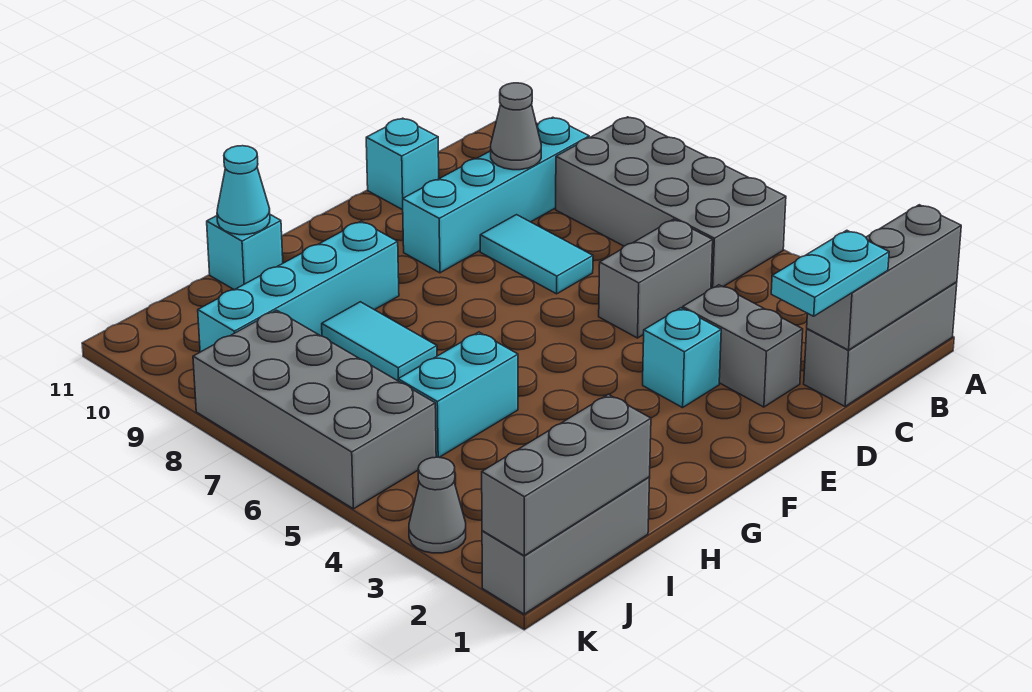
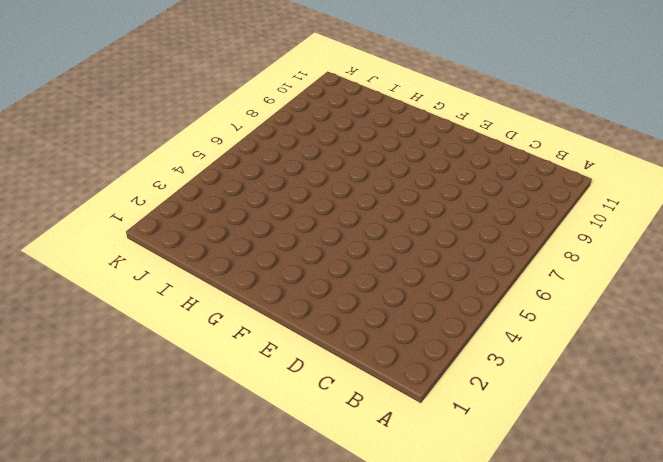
none -> grey 1x3 brick [804,282,957,406]
none -> grey 2x4 brick [556,117,786,288]
none -> cyan 1x4 brick [403,117,589,273]

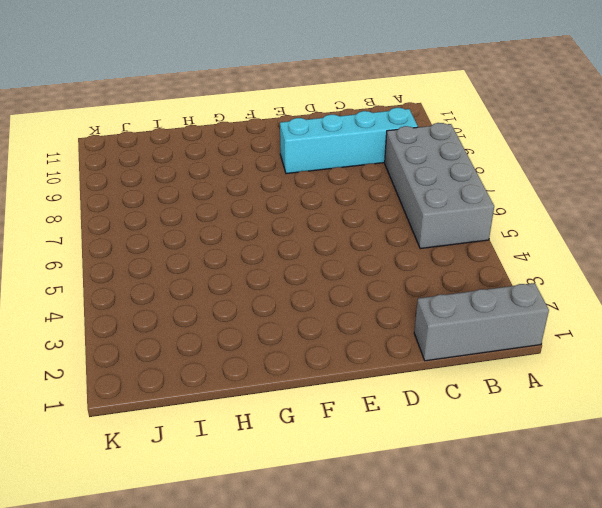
none -> grey 1x2 brick [599,219,713,338]
none -> grey 1x2 brick [683,285,803,407]
none -> cyan 1x2 tile [480,215,593,294]

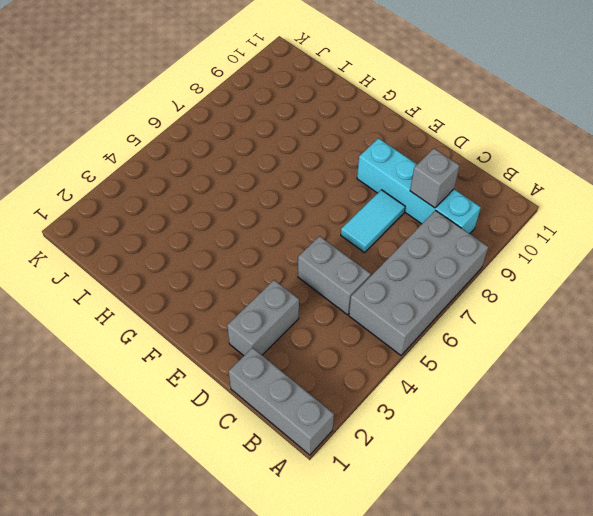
grey 1x1 brick [410,149,460,208] -> grey 1x1 cone [491,83,541,170]
none -> cyan 1x1 brick [366,118,439,210]
none -> cyan 1x1 brick [643,308,721,408]
none -> cyan 1x4 brick [198,221,399,352]

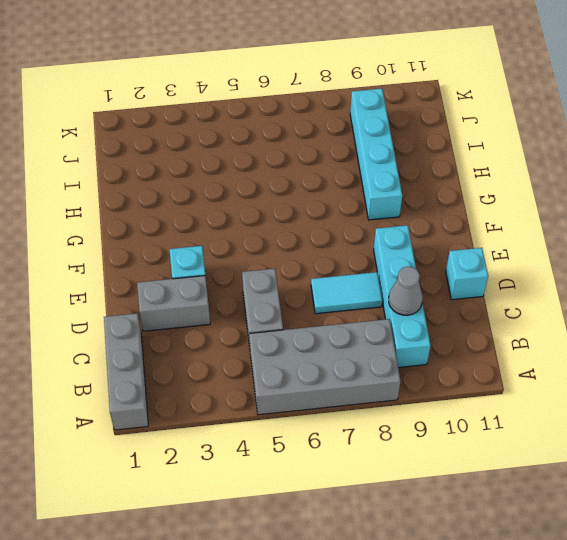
none -> cyan 1x2 brick [398,332,518,457]
none -> cyan 1x2 tile [322,302,437,381]
none -> cyan 1x1 brick [207,215,283,290]

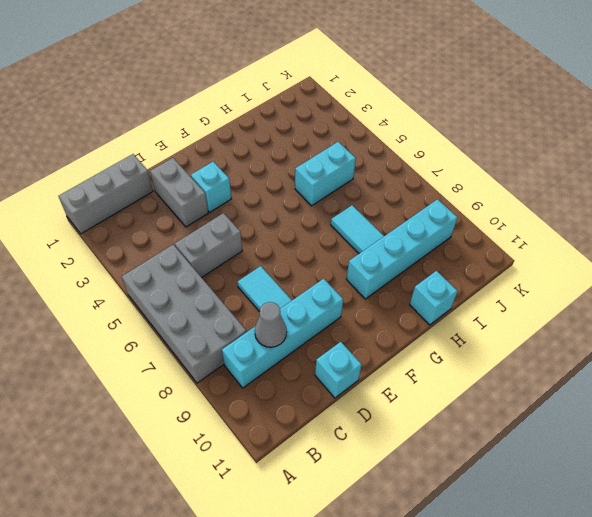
none -> grey 1x3 brick [482,477,650,614]
none -> grey 2x4 brick [193,310,436,509]
none -> grey 1x1 cone [409,457,466,553]

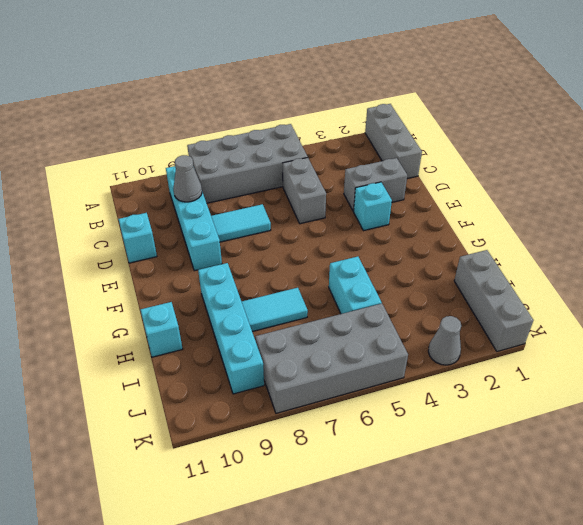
none -> grey 1x3 brick [807,205,961,350]
none -> cyan 1x1 cone [217,146,270,235]
none -> grey 1x3 brick [482,394,651,556]

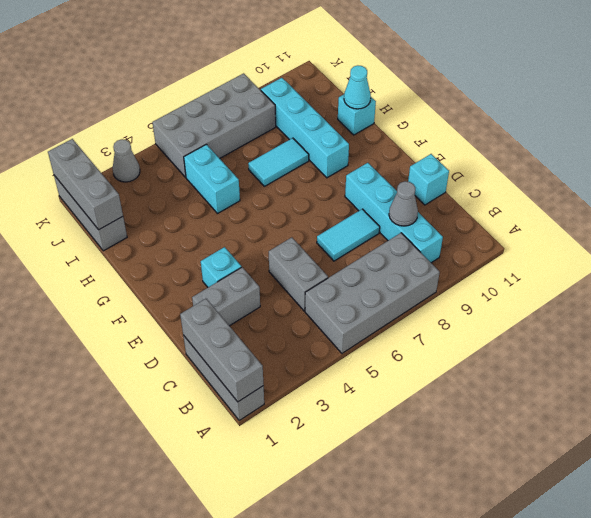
none -> cyan 1x2 plate [771,230,889,316]

